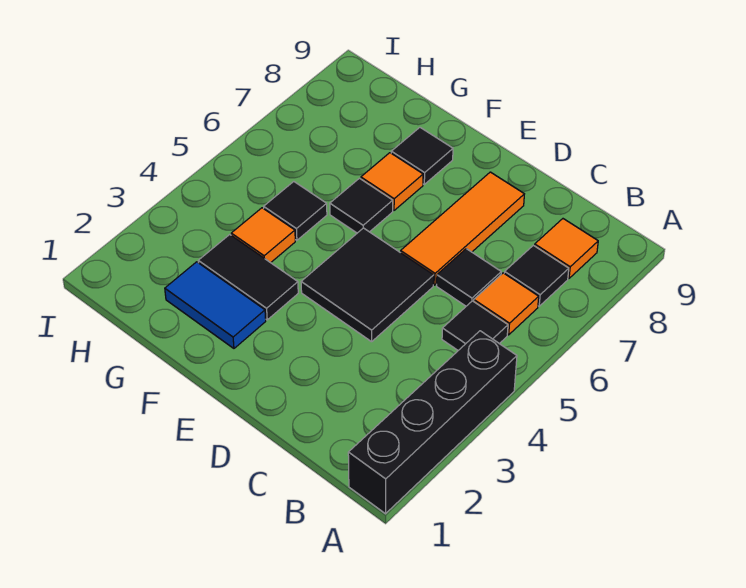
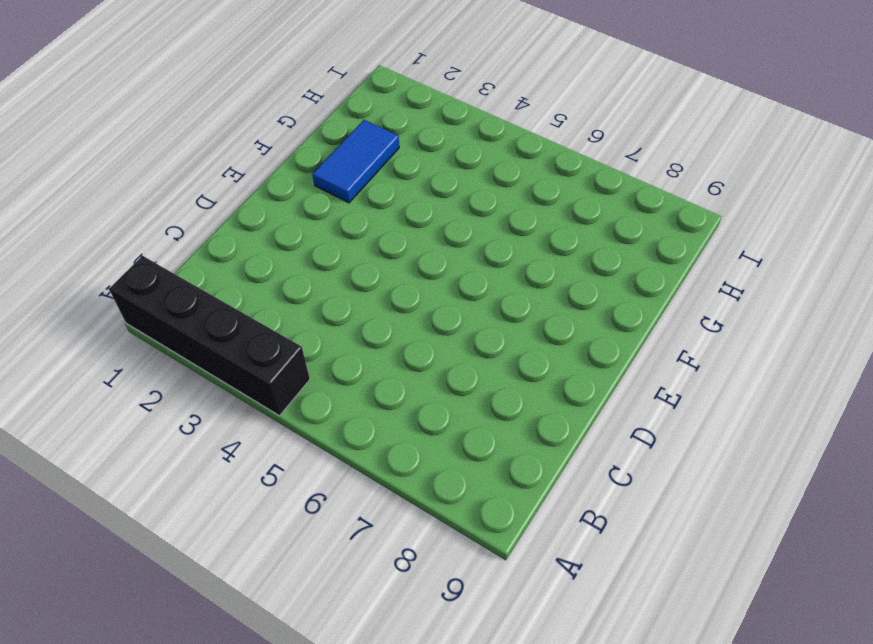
none -> black 1x1 tile [442,301,508,350]
none -> orange 1x1 tile [474,273,539,335]
none -> black 1x1 tile [504,245,569,306]

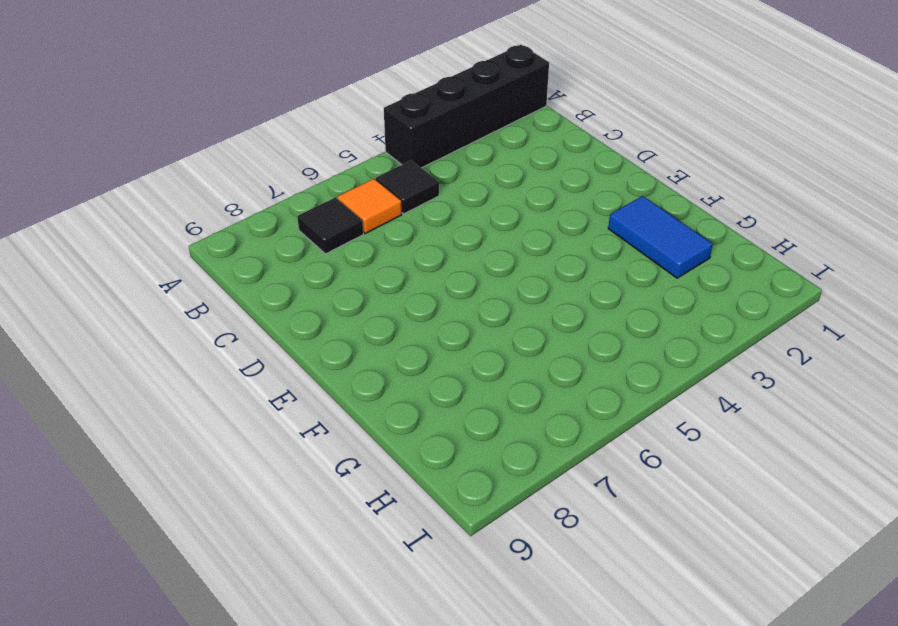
none -> orange 1x1 tile [535,219,598,278]
none -> black 1x1 tile [437,249,501,306]
none -> black 2x2 tile [301,228,434,342]

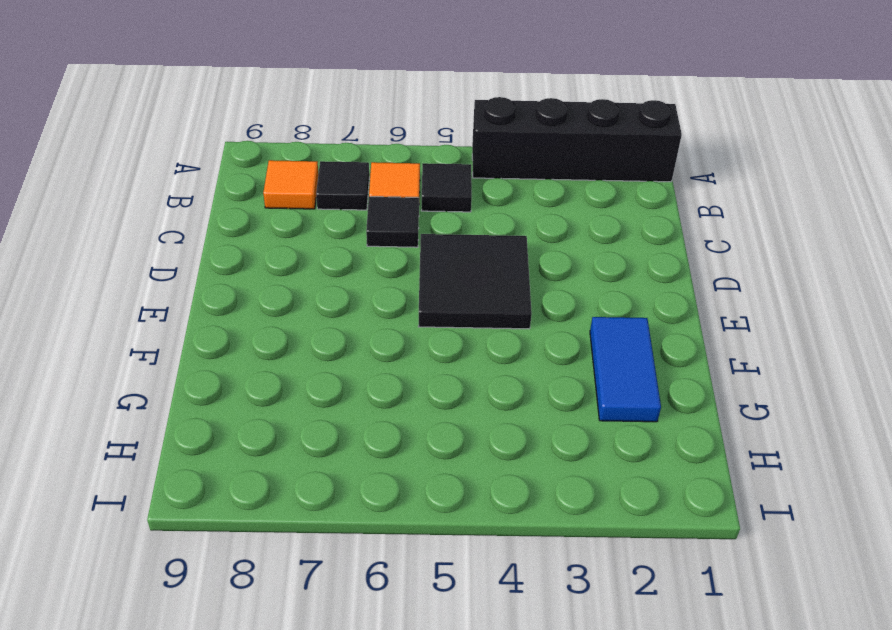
none -> orange 1x3 tile [401,172,524,285]
none -> black 1x2 tile [198,235,298,320]
none -> black 1x1 tile [330,178,393,233]

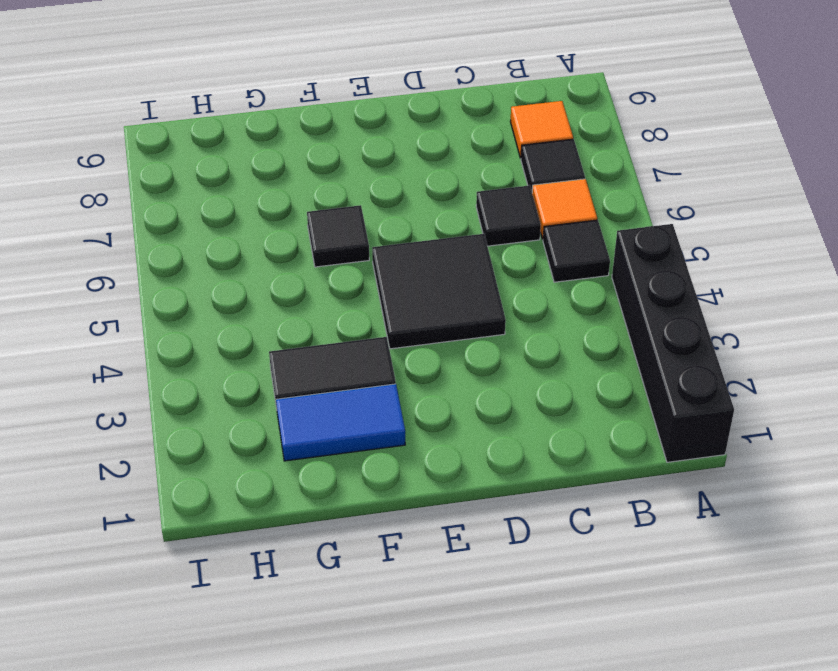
none -> orange 1x3 tile [401,172,524,285]
none -> orange 1x1 tile [361,153,423,210]
none -> black 1x1 tile [391,128,453,184]

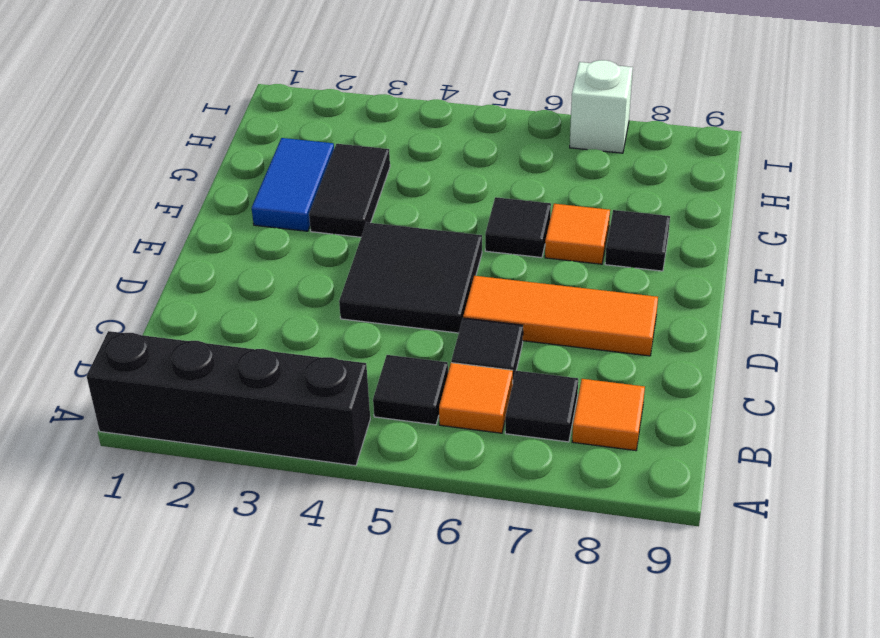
white 1x1 brick [570,60,633,153] -> none
none -> orange 1x1 tile [231,208,295,263]
none -> black 1x1 tile [264,182,327,240]

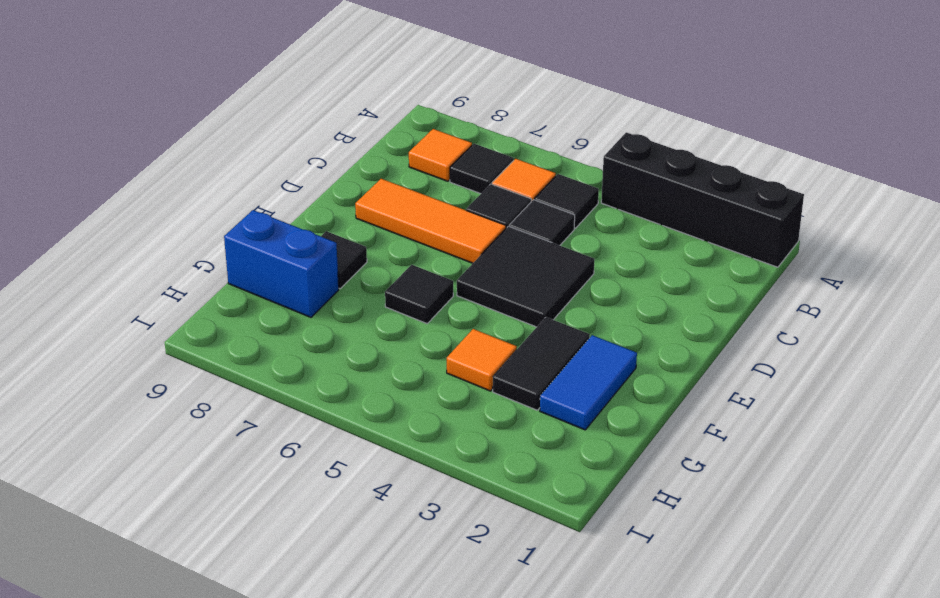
black 1x1 tile [509,200,575,245] -> black 1x1 tile moved to [264,182,327,240]
blue 1x2 brick [224,210,339,317] -> none
none -> orange 1x1 tile [361,153,423,210]

